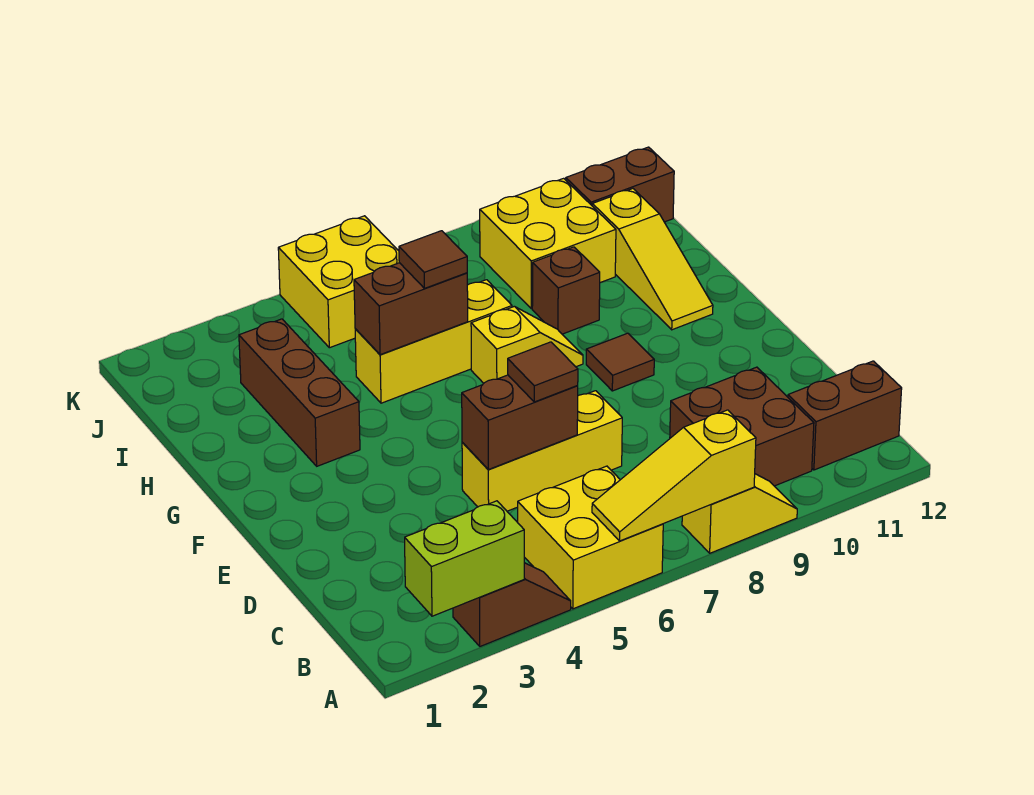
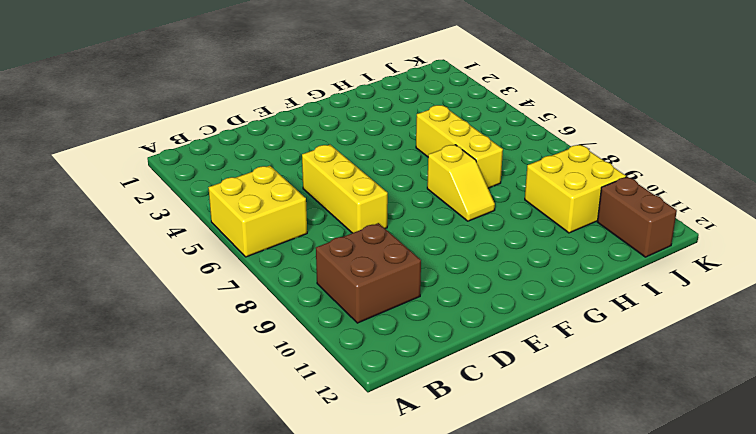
none -> brown 1x2 slope [453,563,571,646]
none -> yellow 1x2 slope [682,474,797,553]
none -> brown 1x2 brick [788,361,902,470]

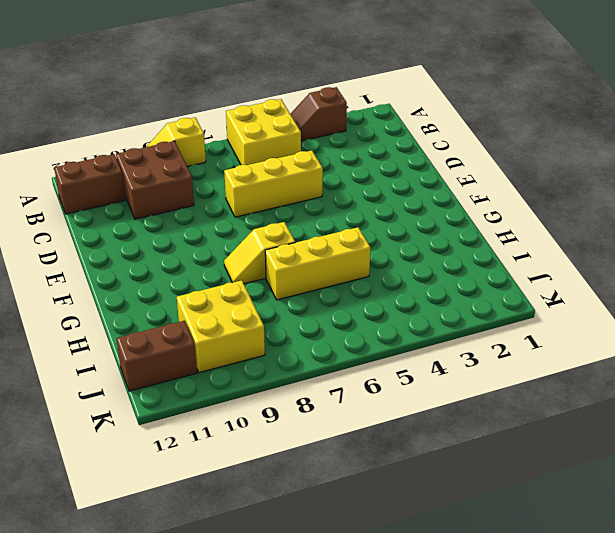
none -> brown 1x1 tile [586,333,654,391]
none -> brown 1x3 brick [239,319,360,466]
none -> yellow 1x3 slope [592,189,713,330]

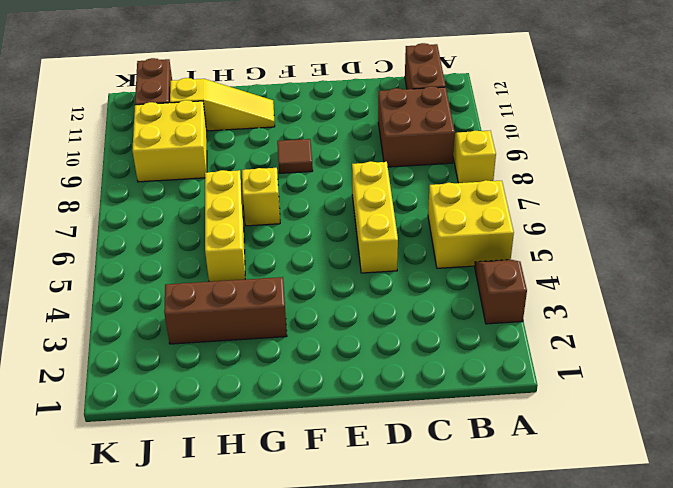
none -> brown 1x1 brick [532,247,600,334]
none -> yellow 2x2 brick [278,216,399,348]
none -> lime 1x2 brick [405,501,524,616]

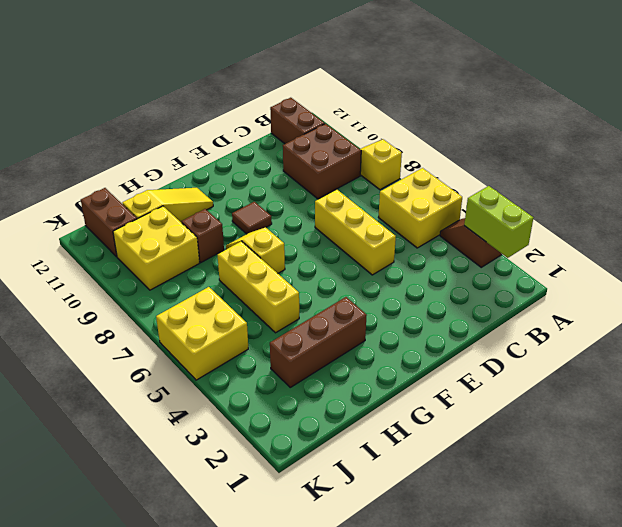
none -> yellow 1x3 slope [592,410,756,541]
none -> brown 1x2 brick [462,375,578,470]
none -> brown 1x2 brick [354,263,468,355]

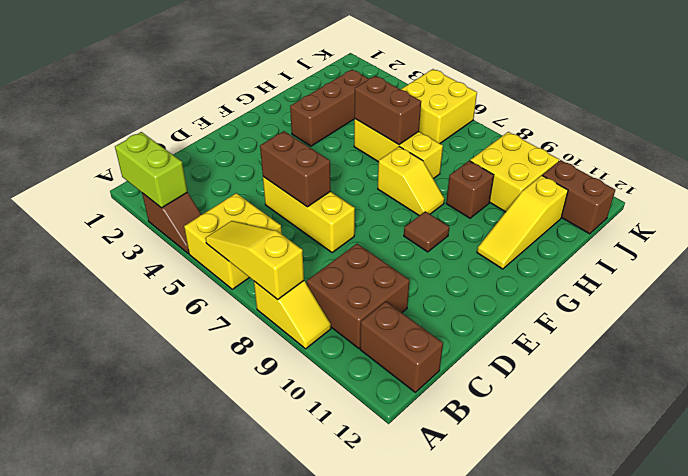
none -> brown 1x1 tile [508,342,578,402]
none -> brown 1x1 tile [399,231,467,288]

